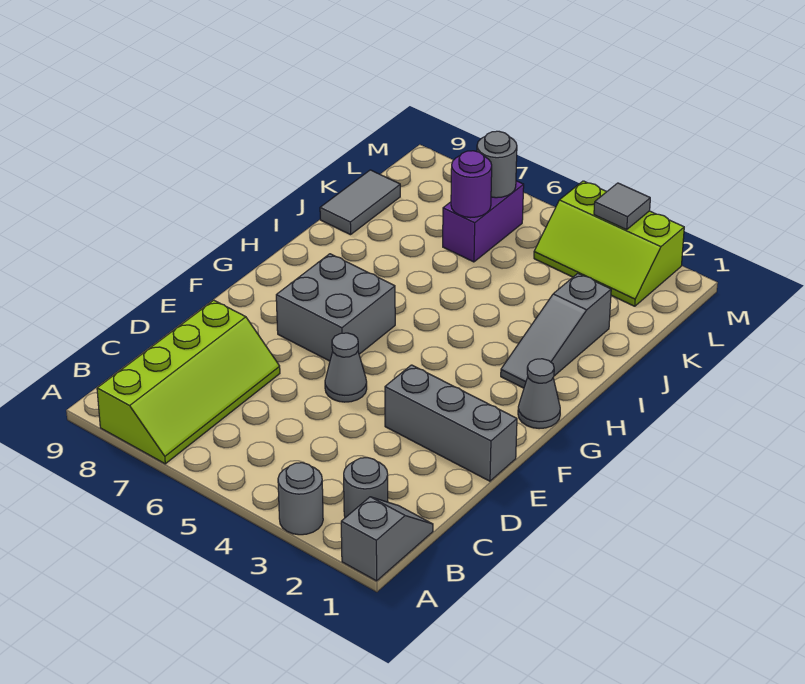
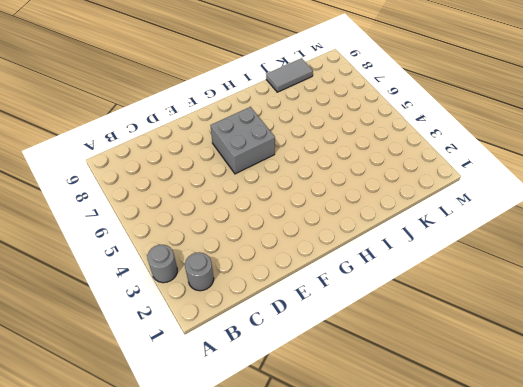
none -> grey 1x2 slope [341,497,433,581]
none -> lime 2x4 slope [97,300,280,464]
none -> grey 1x3 brick [385,365,517,481]

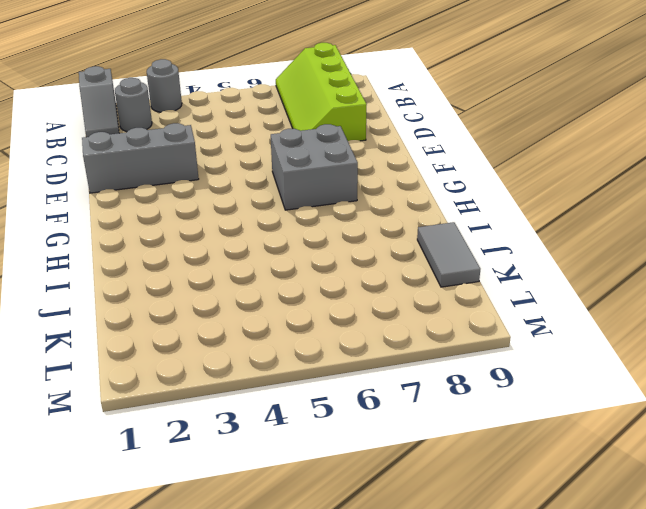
none -> grey 1x1 cone [325,333,367,402]
none -> grey 1x1 cone [518,359,560,429]
none -> grey 1x3 slope [501,274,611,388]

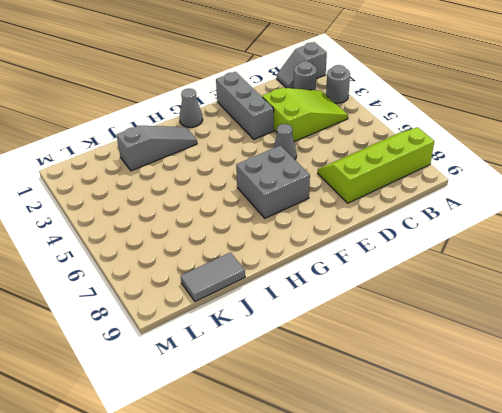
lime 2x3 slope [262,88,348,142] -> lime 2x3 slope turned to [534,181,684,306]
none -> purple 1x2 brick [443,181,524,262]
none -> purple 1x1 round brick [451,151,492,218]
none -> grey 1x1 round brick [477,131,517,198]

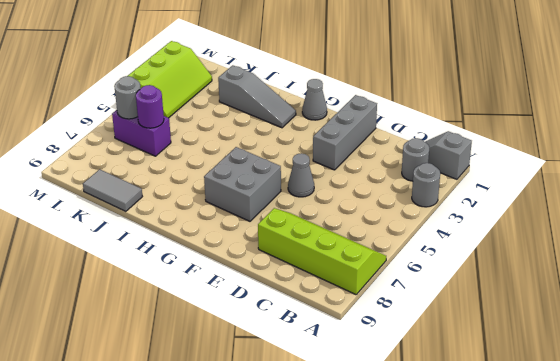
none -> grey 1x1 tile [594,183,650,230]

